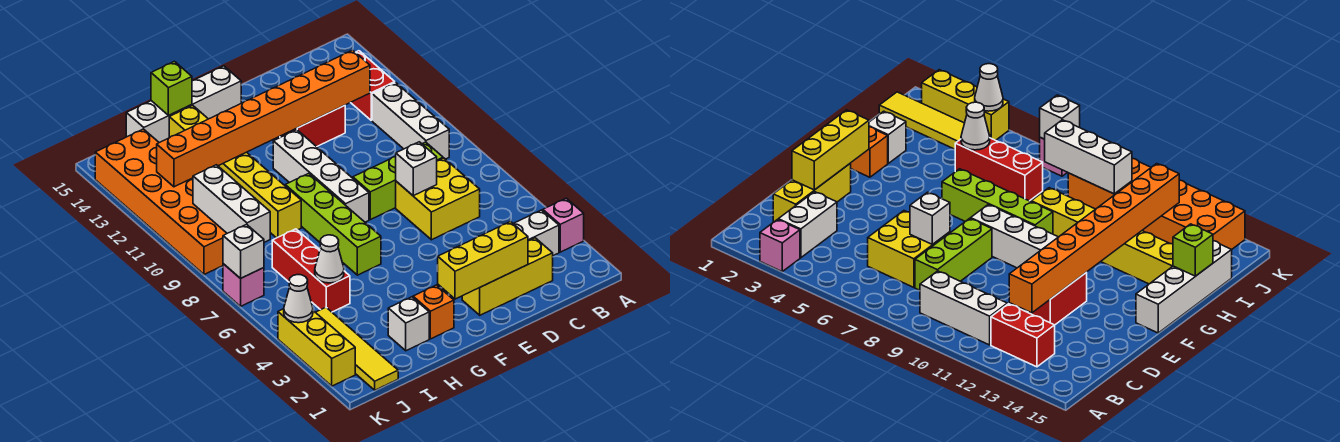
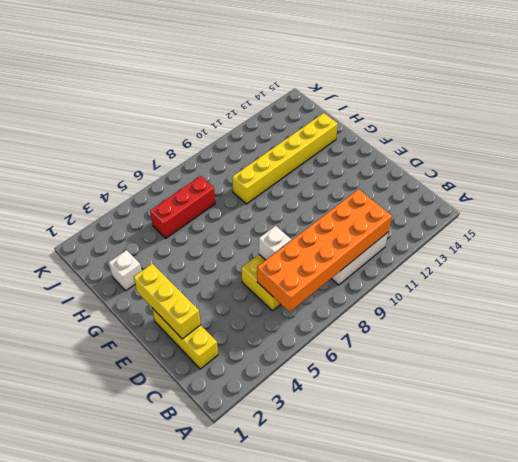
orange 2x6 brick [257,189,392,312] -> orange 2x6 brick moved to [95,129,227,275]
none -> pink 1x1 brick [543,198,584,252]
none -> white 1x2 brick [513,210,559,256]
none -> red 1x2 brick [351,51,395,120]

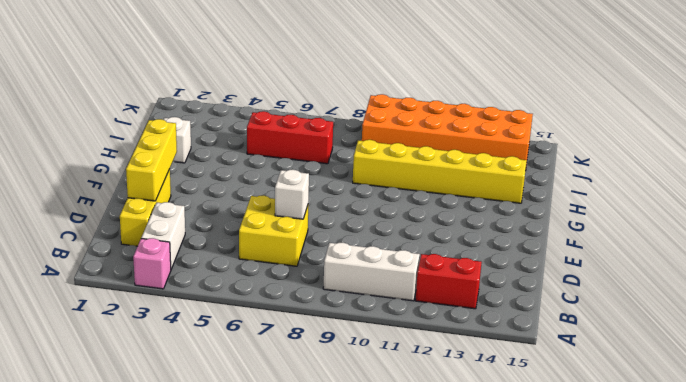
none -> lime 1x3 brick [353,142,443,220]
none -> red 1x2 brick [280,105,345,147]
none -> white 1x4 brick [273,130,369,222]

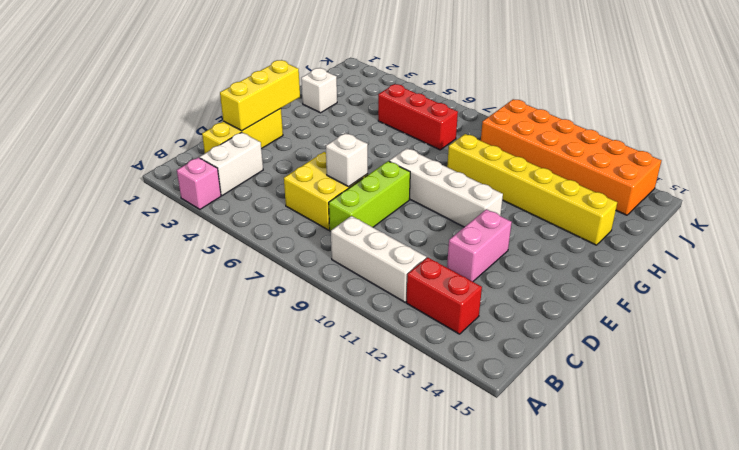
pink 1x2 brick [447,209,512,282] -> red 1x2 brick [280,105,345,147]
none -> white 1x4 brick [126,66,241,143]
none -> orange 1x1 brick [413,285,454,339]
none -> lime 1x4 brick [285,173,381,275]

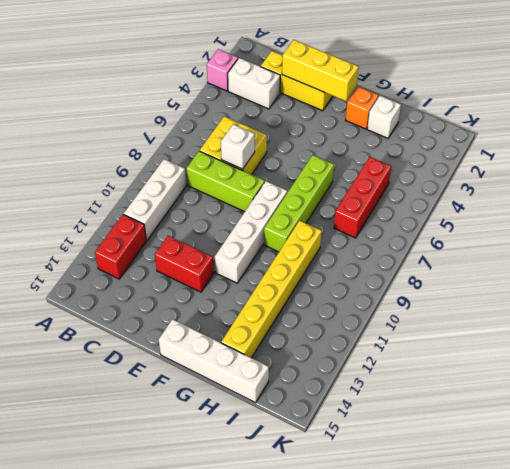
none -> yellow 1x4 tile [315,307,398,390]
none -> orange 2x6 brick [95,129,227,275]
none -> yellow 1x3 brick [278,309,355,386]

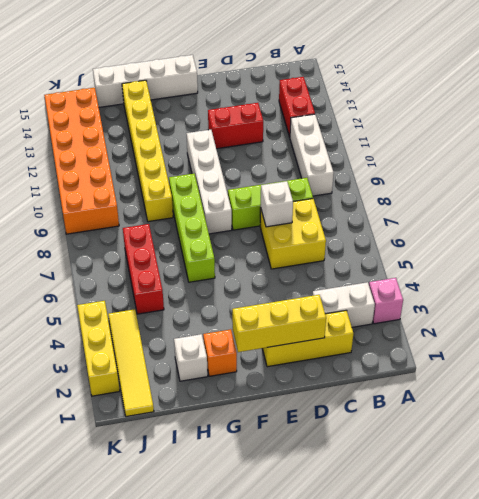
none -> pink 1x1 brick [223,264,264,306]
none -> orange 1x8 brick [157,50,370,187]
none -> lime 1x1 brick [151,62,192,116]

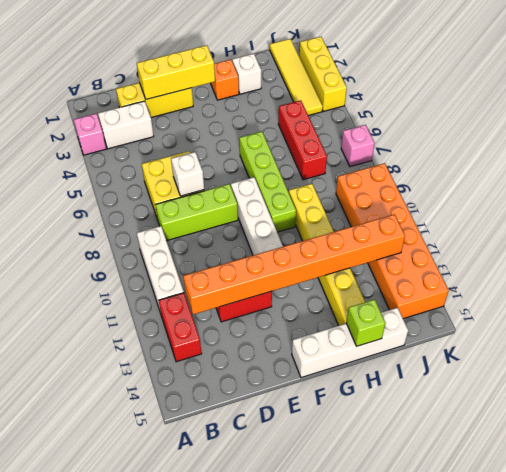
none -> white 1x1 cone [315,235,344,283]
none -> white 1x3 brick [193,165,270,242]
none -> white 1x1 cone [284,275,313,323]

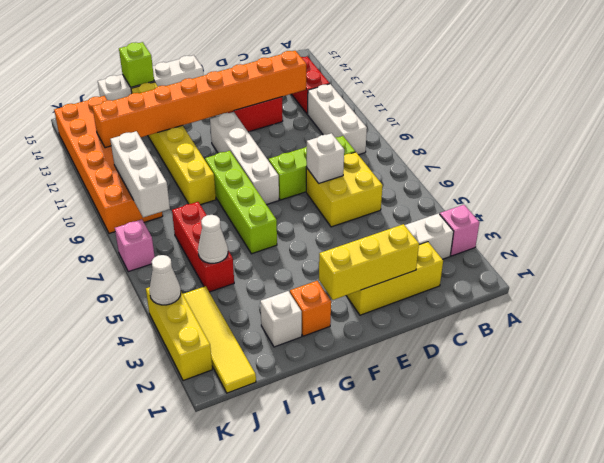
none -> white 1x1 brick [223,224,264,279]

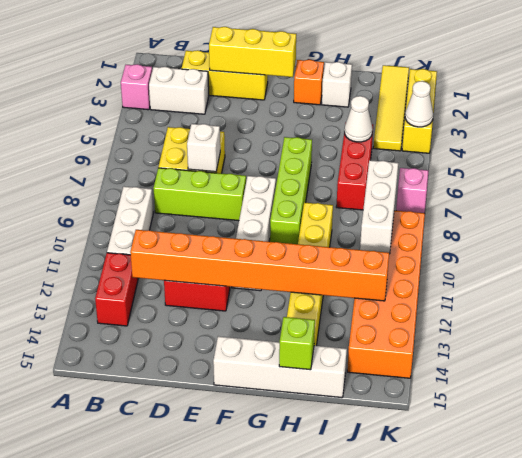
none -> white 1x1 brick [223,224,264,279]

